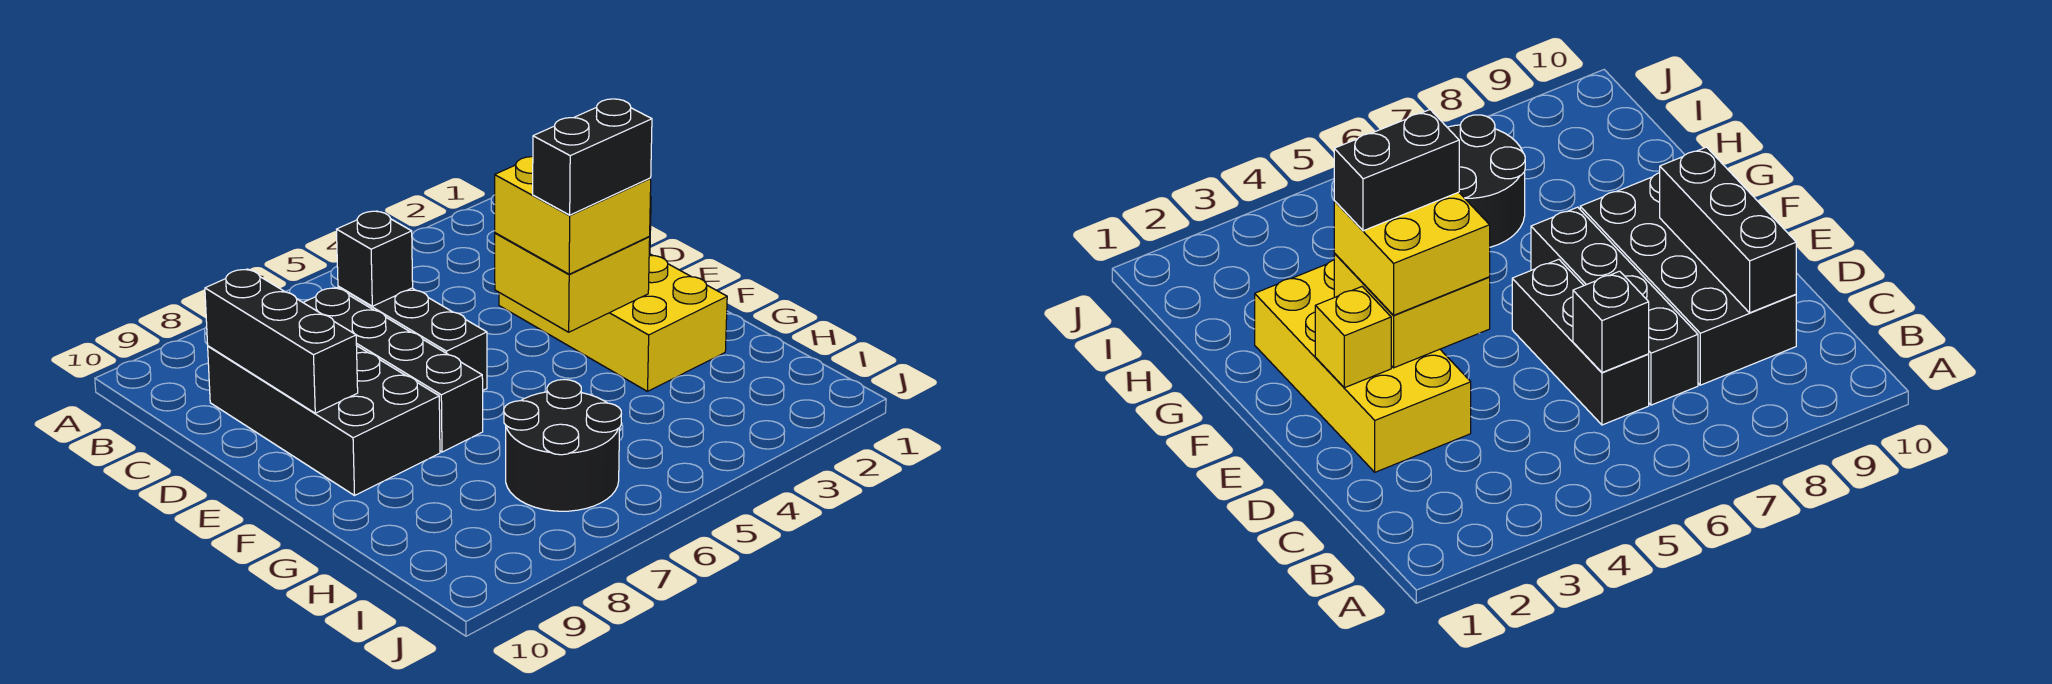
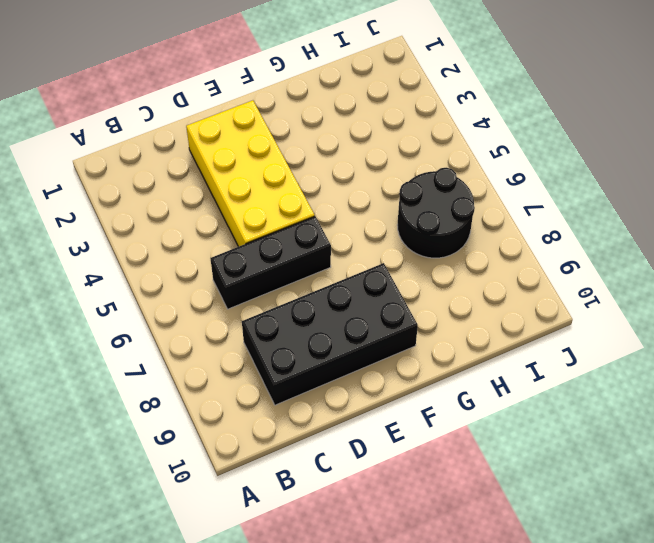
yellow 2x4 brick [186,100,315,247] -> yellow 2x4 brick turned to [499,254,727,391]
none -> black 1x4 brick [303,288,483,452]
none -> black 1x1 brick [337,211,413,306]

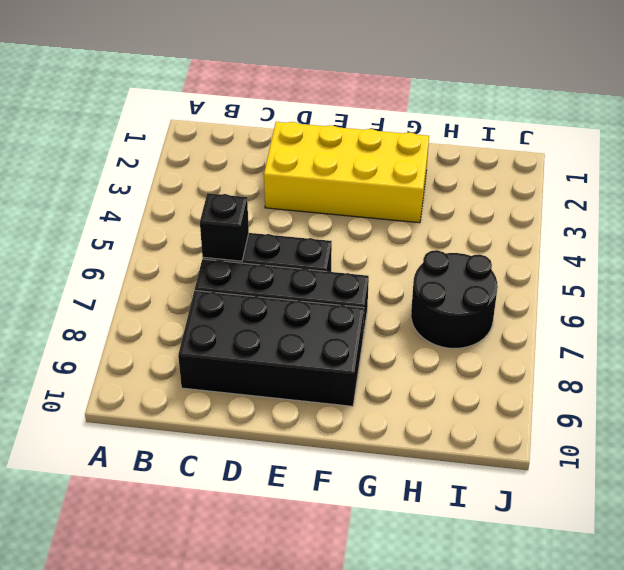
none -> black 1x3 brick [205,269,358,413]
none -> yellow 1x1 brick [1315,287,1391,388]

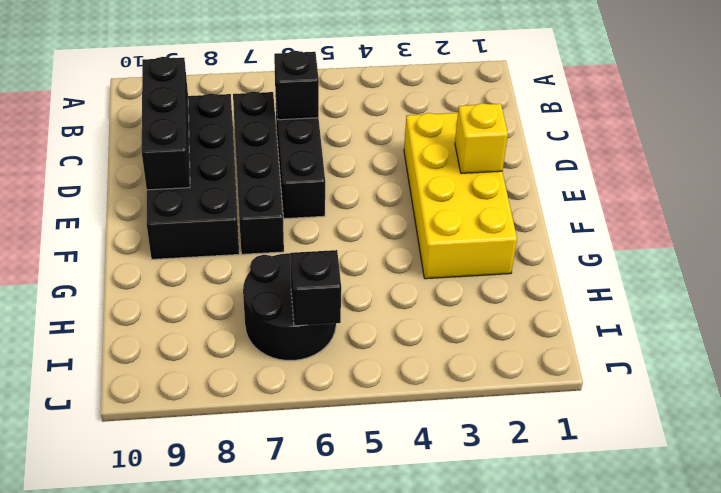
black 1x1 brick [290,250,341,326] -> none
none -> yellow 2x2 brick [495,233,650,332]
none -> yellow 2x2 brick [495,157,651,274]

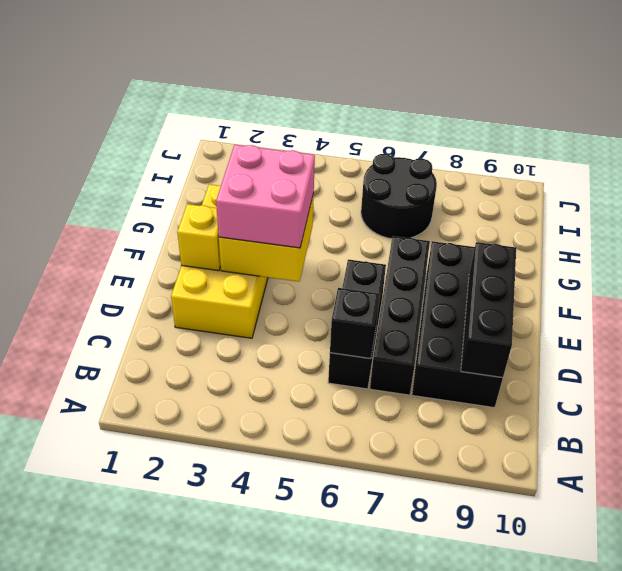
pink 2x2 brick [216,145,315,248] -> yellow 2x2 brick [495,157,651,274]
none -> black 1x2 brick [533,99,652,215]

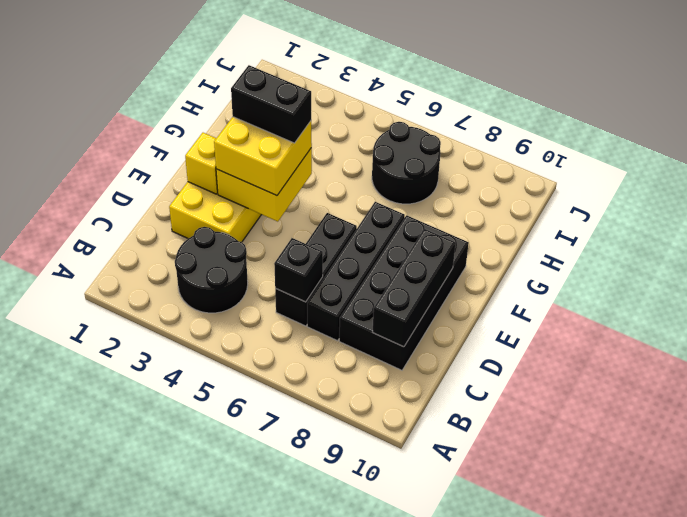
black 2x2 round brick [175,227,248,313] -> none

